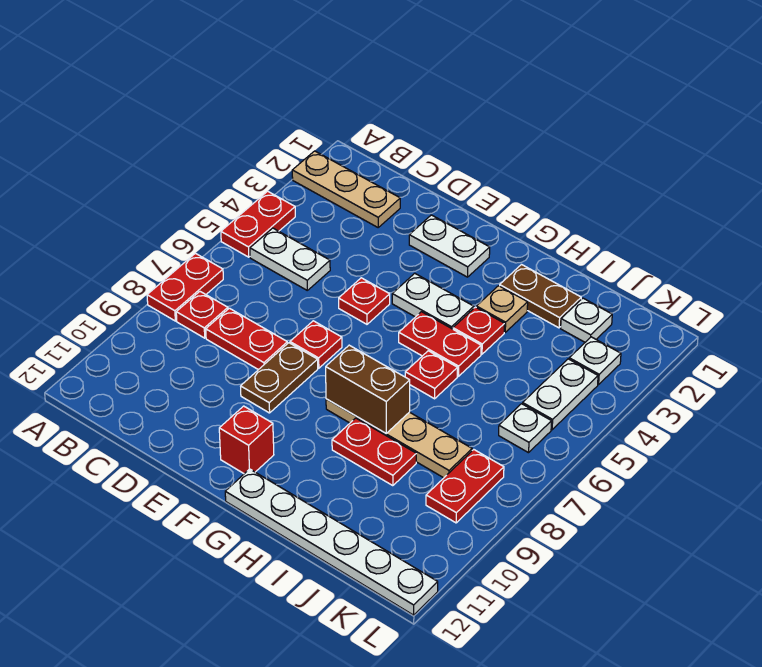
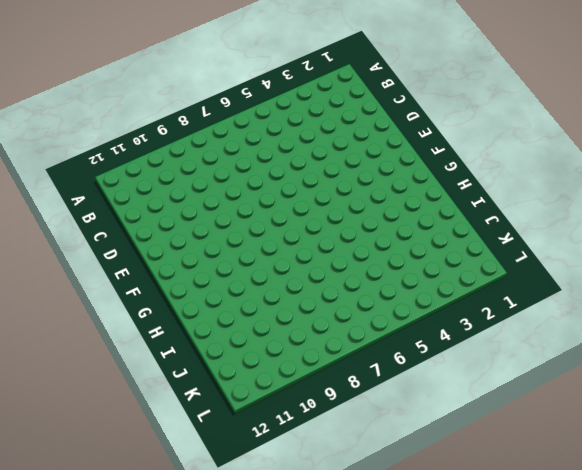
none -> tan 1x3 plate [292,151,400,227]
none -> red 1x2 plate [221,191,295,257]
none -> red 1x2 plate [147,253,223,321]

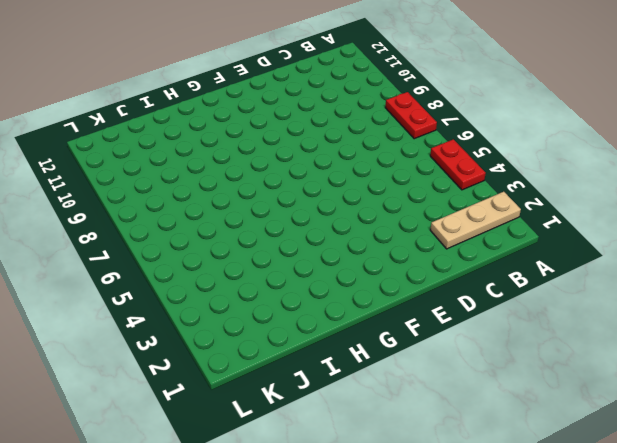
none -> white 1x2 plate [250,228,330,290]
none -> red 1x1 plate [176,292,228,338]
none -> red 1x2 plate [206,308,287,370]

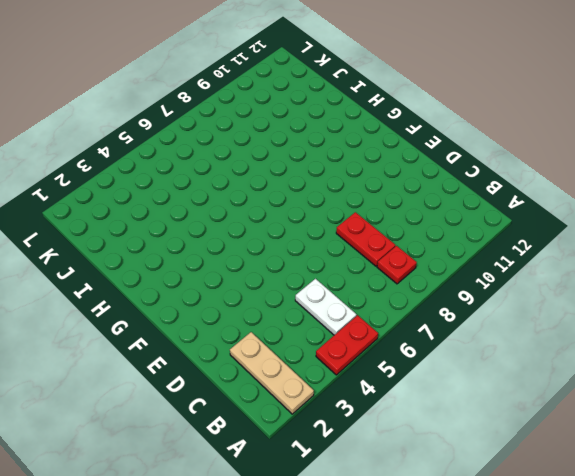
none -> red 1x2 plate [147,253,223,321]
none -> white 1x2 plate [409,215,490,277]
none -> red 1x1 plate [339,278,390,324]

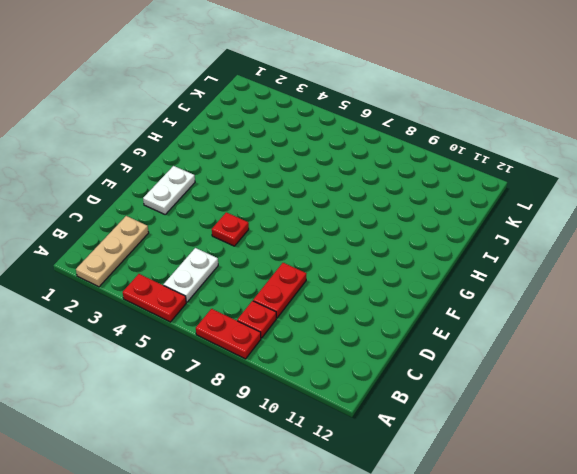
none -> red 1x1 plate [290,321,342,368]
none -> brown 1x2 plate [241,343,318,413]
none -> white 1x2 plate [392,273,474,329]

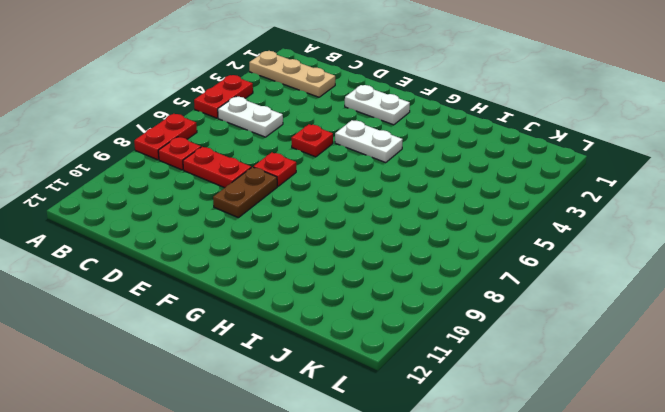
none -> red 1x1 brick [219,406,274,474]
none -> red 1x2 plate [399,312,481,376]
none -> tan 1x4 plate [326,399,472,478]

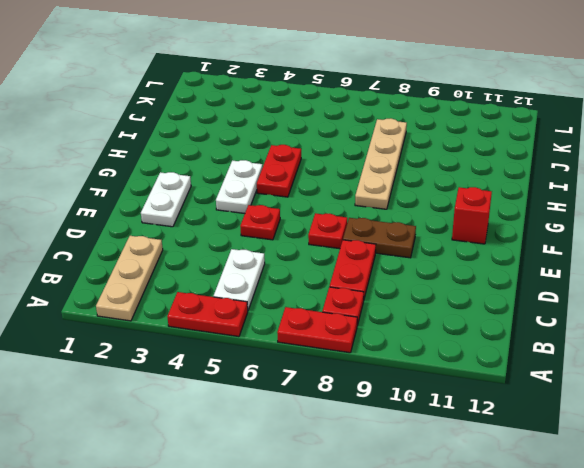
none -> white 1x6 plate [225,469,438,615]
none -> brown 1x2 plate [500,265,581,328]
none -> tan 1x1 plate [476,286,528,332]

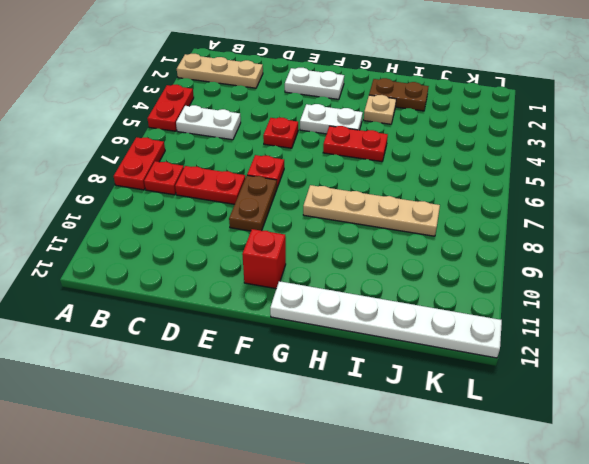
none -> red 1x1 plate [453,307,504,354]
none -> red 1x1 plate [405,351,458,399]
none -> red 1x2 plate [332,418,416,486]

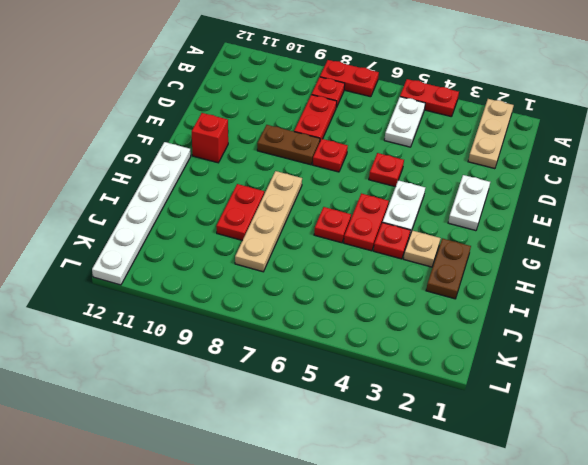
none -> white 1x1 plate [561,298,612,342]
none -> white 1x1 plate [569,337,621,385]
none -> white 1x2 plate [523,359,598,430]

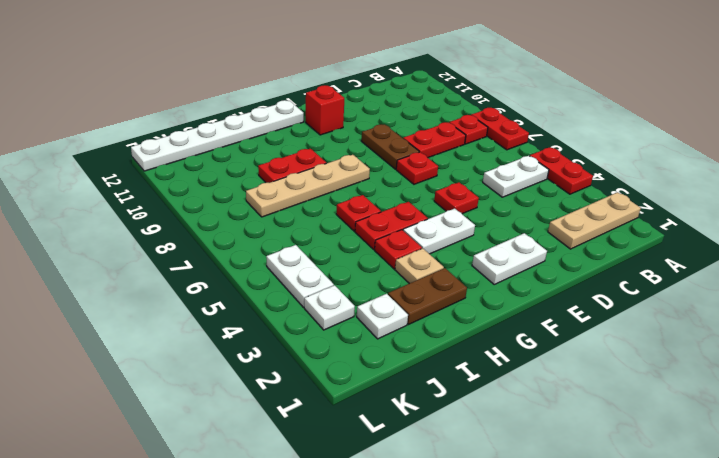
none -> white 1x1 plate [499,404,552,453]
none -> red 1x2 plate [426,450,504,523]
none -> brown 1x2 brick [326,345,410,433]

